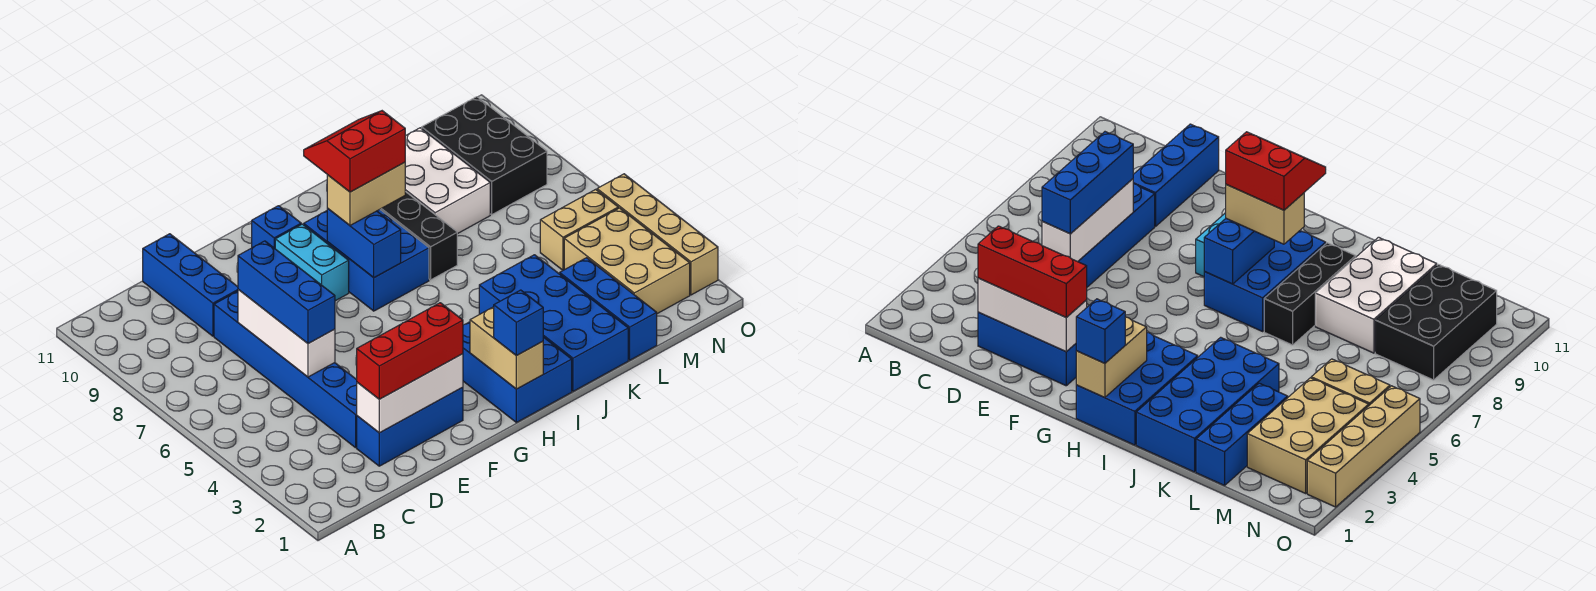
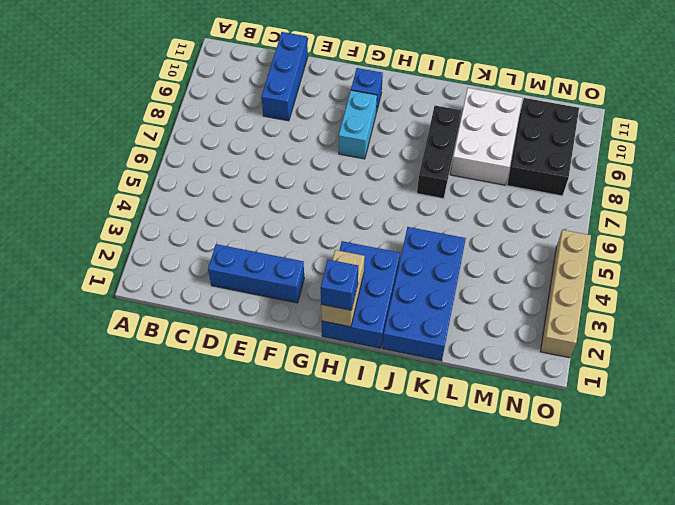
none -> blue 1x6 brick [214,291,357,448]
none -> blue 2x3 brick [304,210,429,311]
none -> blue 1x3 brick [560,258,657,360]

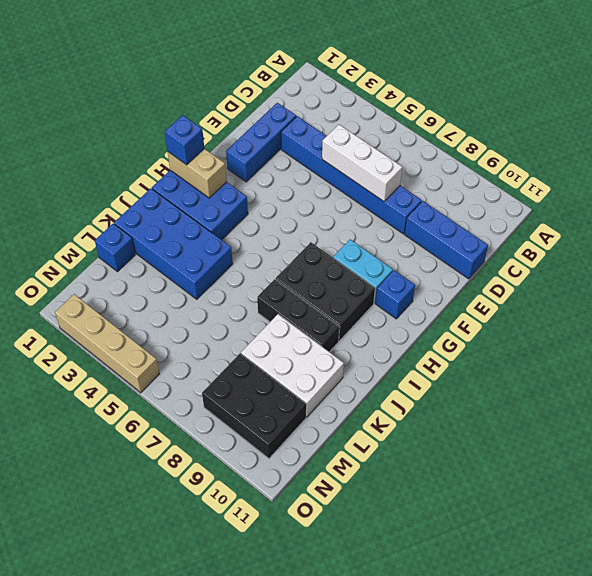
black 2x3 brick [276,242,375,341] -> blue 2x3 brick [304,210,429,311]
blue 1x1 brick [95,224,135,272] -> blue 1x3 brick [560,258,657,360]
none -> tan 2x3 brick [564,208,690,314]
none -> tan 1x2 brick [540,189,618,270]
none -> white 1x3 brick [357,354,463,433]

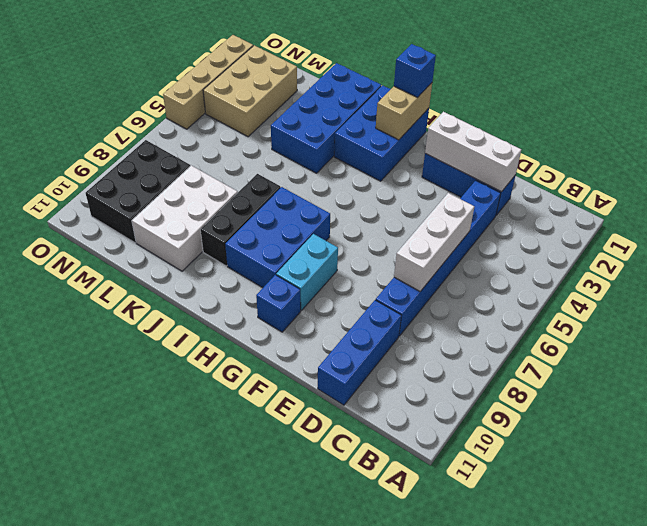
none -> blue 1x3 brick [560,258,657,360]
none -> tan 1x2 brick [540,189,618,270]
none -> blue 1x2 brick [327,209,401,278]

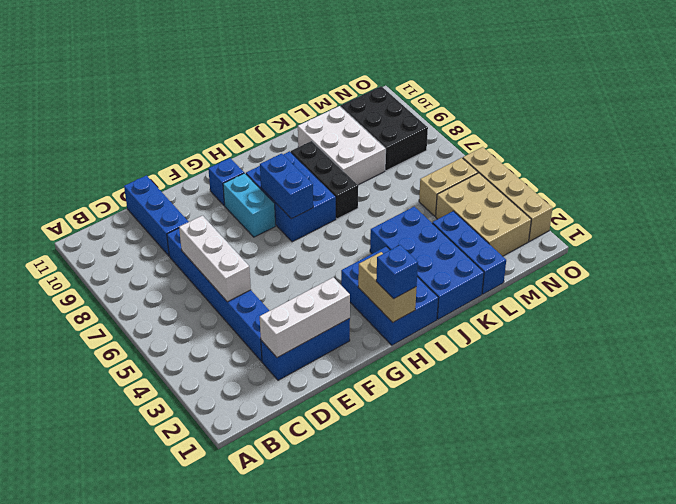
none -> red 1x3 brick [357,303,463,399]
none -> blue 1x3 brick [238,241,335,344]
none -> tan 1x2 brick [327,162,405,225]

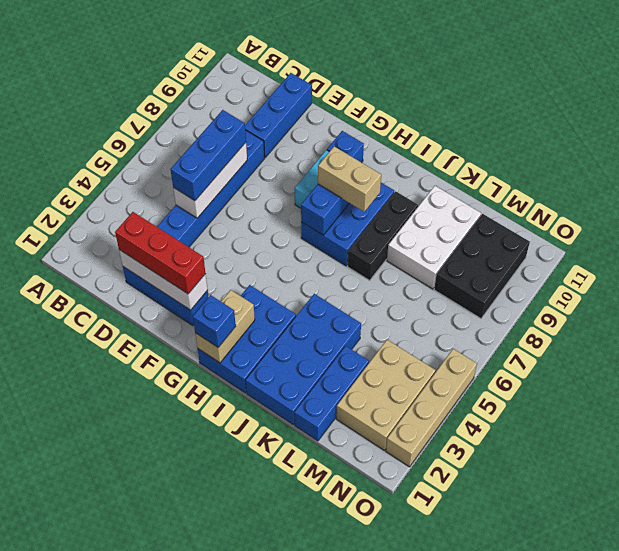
none -> tan 1x2 brick [540,189,618,270]
none -> red 2x2 slope [304,111,405,192]

